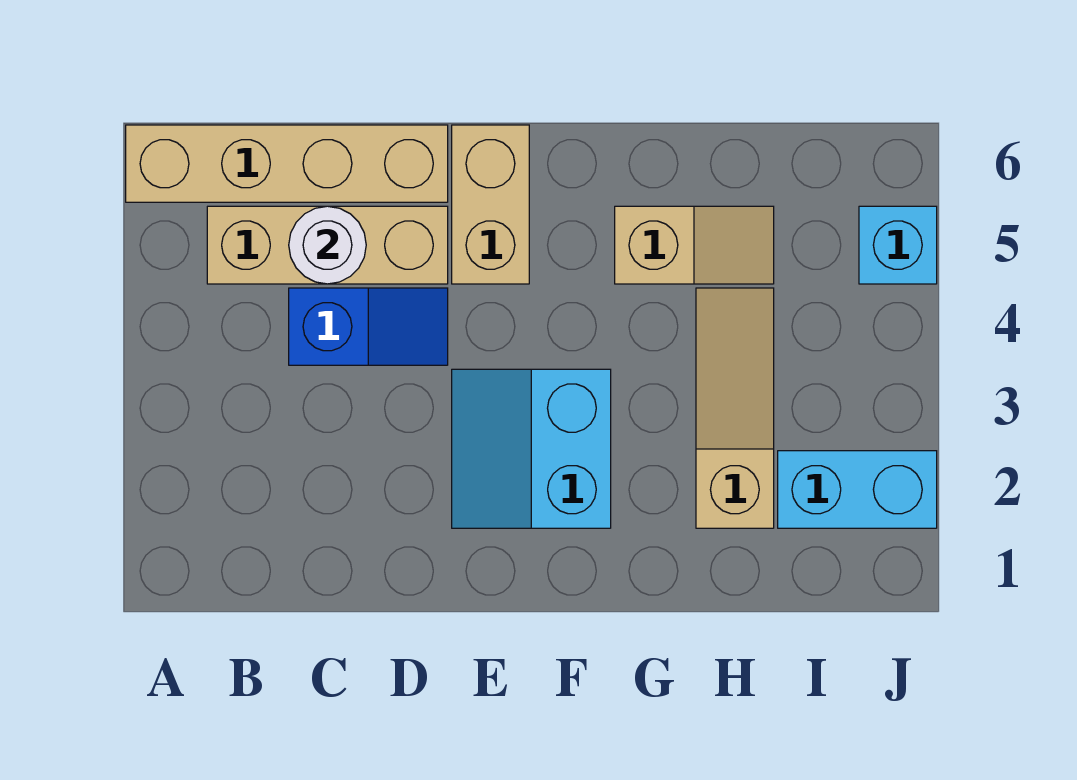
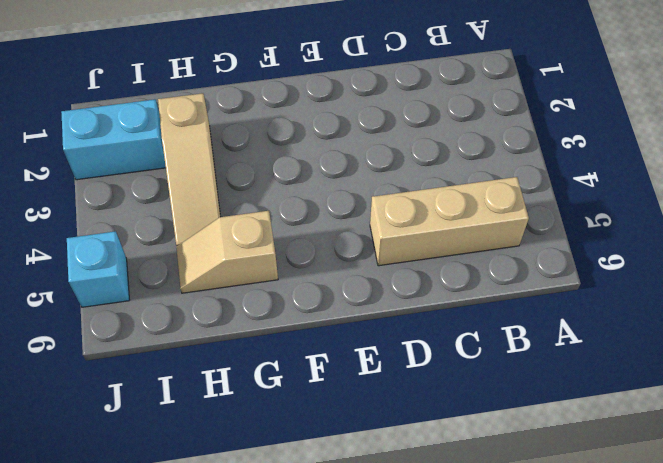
none -> tan 1x4 brick [126,125,448,202]
none -> blue 1x2 slope [289,288,448,365]

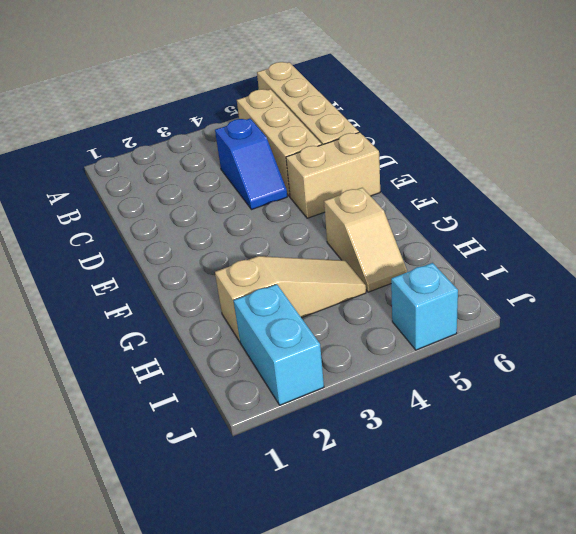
none -> cyan 2x2 slope [452,369,611,528]
none -> white 1x1 round brick [289,206,366,284]

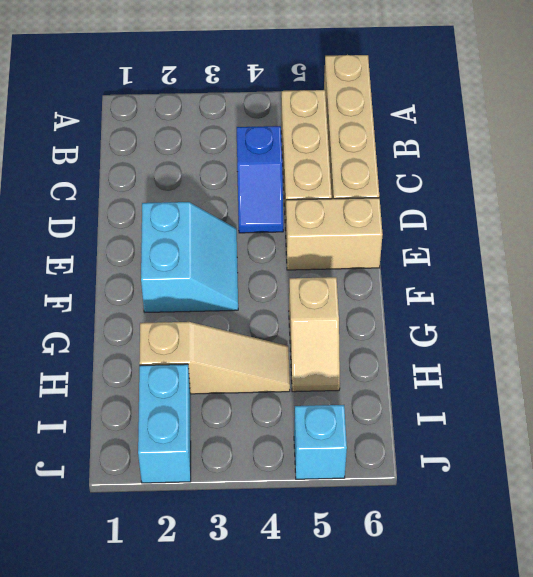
cyan 2x2 slope [141,202,238,312] -> cyan 2x2 slope turned to [452,369,611,528]
none -> white 1x1 round brick [289,206,366,284]

